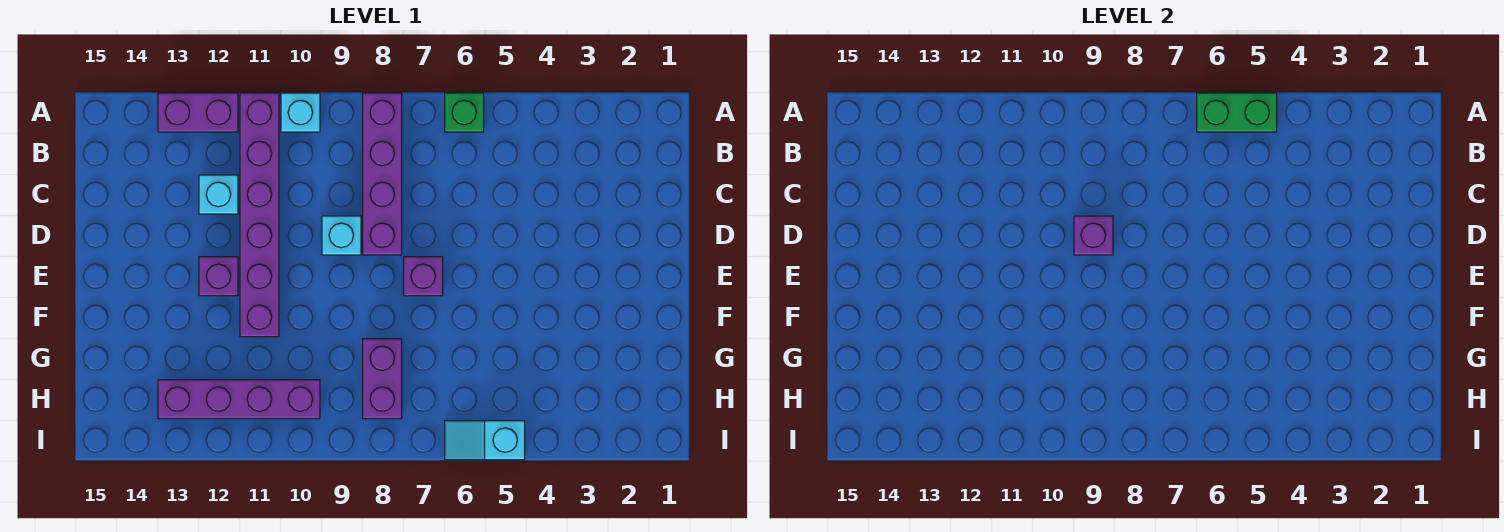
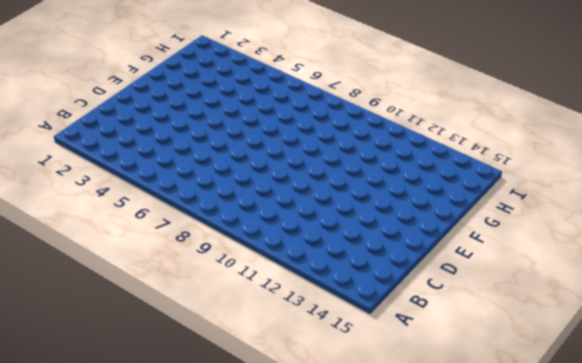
none -> green 1x1 brick [445,93,484,132]
none -> purple 1x4 brick [363,93,402,255]
none -> cyan 1x1 brick [281,93,320,132]

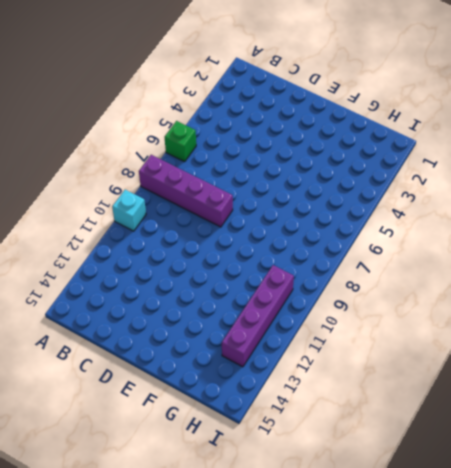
none -> purple 1x6 brick [240,93,279,337]
none -> purple 1x2 brick [158,93,238,132]
none -> cyan 1x1 brick [199,175,238,214]

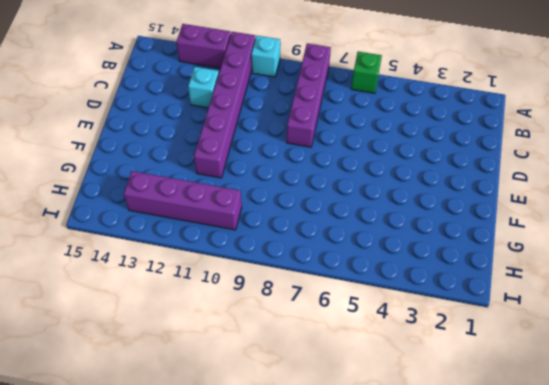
none -> cyan 1x1 brick [322,216,361,255]
none -> purple 1x1 brick [404,257,443,296]
none -> purple 1x1 brick [199,257,238,296]

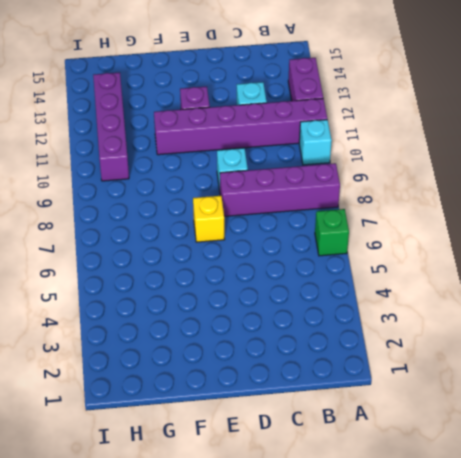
yellow 1x1 brick [193,196,225,242] -> purple 1x1 brick [404,257,443,296]
none -> purple 1x2 brick [363,339,402,419]
none -> cyan 1x2 slope [445,421,525,460]
none -> green 1x2 brick [1197,93,1277,132]

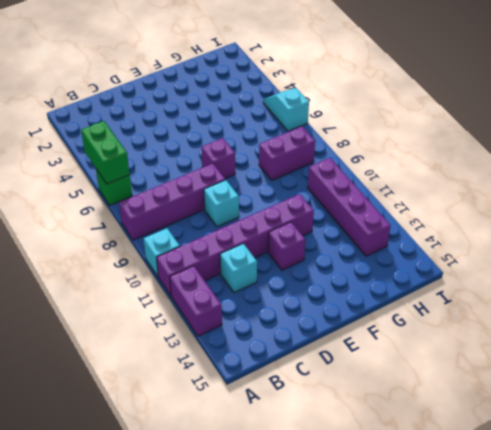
cyan 1x2 slope [263,88,309,131] -> cyan 1x2 slope turned to [445,421,525,460]
none -> purple 1x1 brick [1074,216,1113,255]

